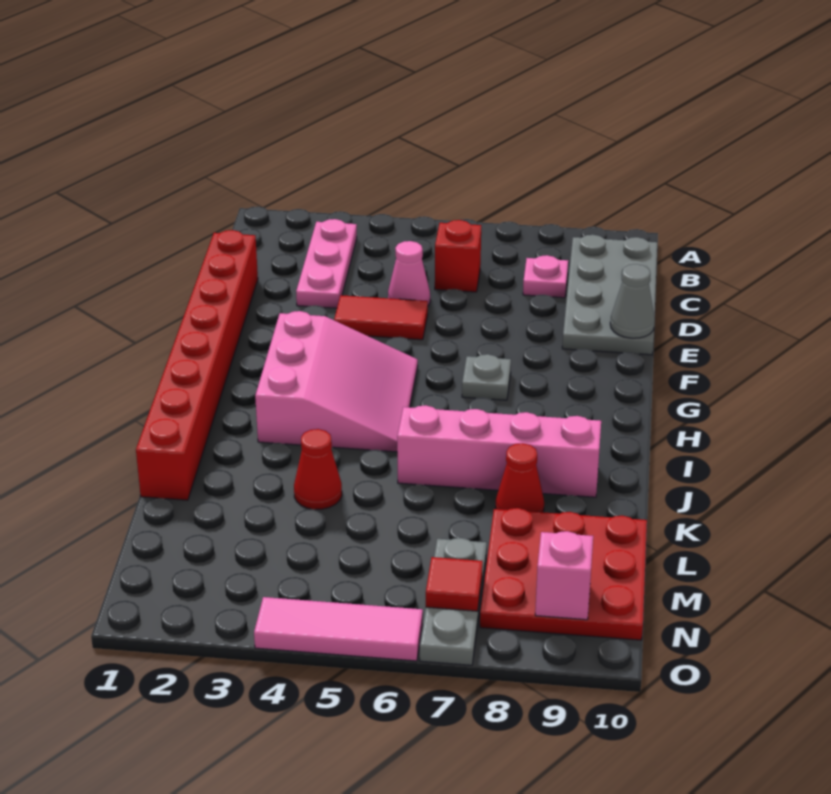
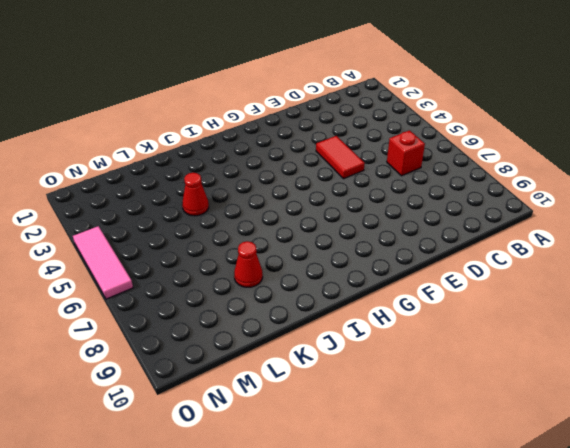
none -> pink 1x3 plate [296,219,357,308]
none -> grey 2x4 plate [562,235,657,355]
none -> pink 1x1 plate [523,255,568,298]

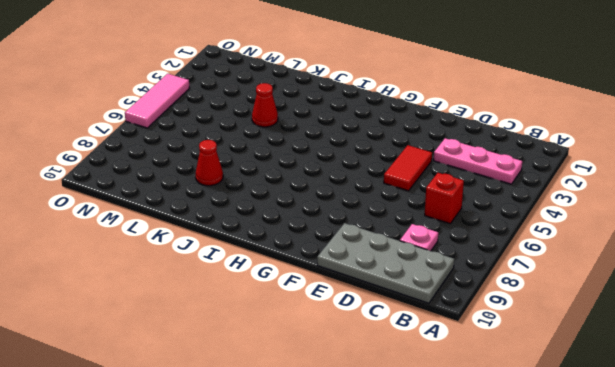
none -> red 1x8 brick [136,230,258,500]
none -> pink 1x1 cone [388,241,430,306]
none -> pink 3x3 slope [255,311,418,452]

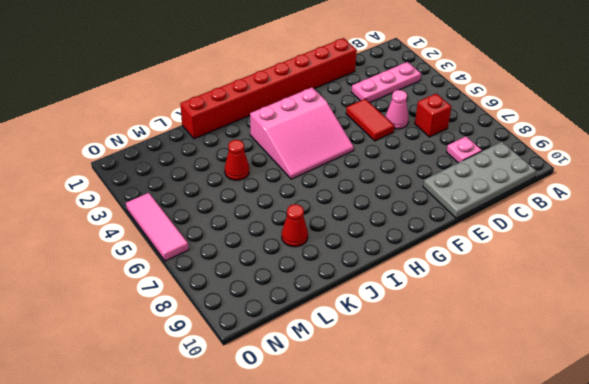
none -> grey 1x1 plate [462,354,511,400]
none -> pink 1x4 brick [397,405,601,497]
none -> red 3x3 plate [480,508,647,640]

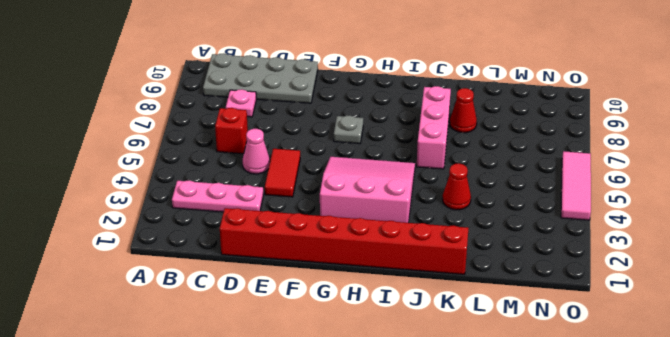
pink 1x3 brick [417,86,451,169] -> pink 1x4 brick [397,405,601,497]
none -> red 3x3 plate [480,508,647,640]
none -> grey 1x3 plate [420,538,487,665]
none -> grey 1x1 cone [610,264,655,338]

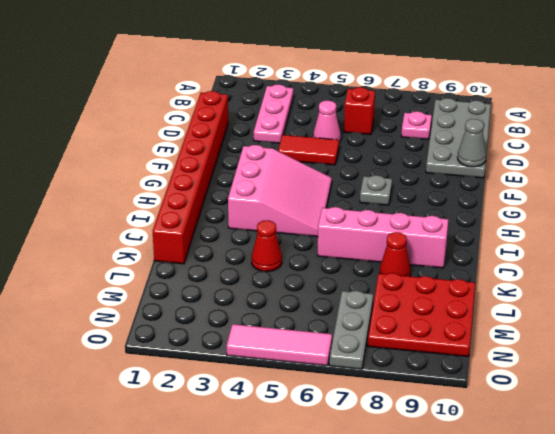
none -> red 1x1 tile [426,557,483,611]
none -> pink 1x1 brick [535,531,593,620]

